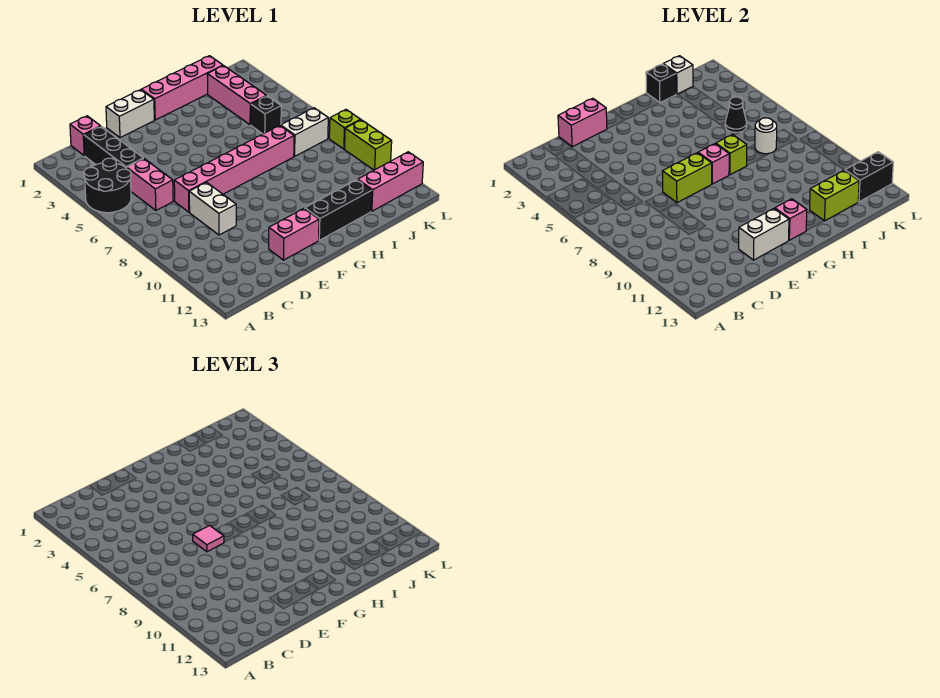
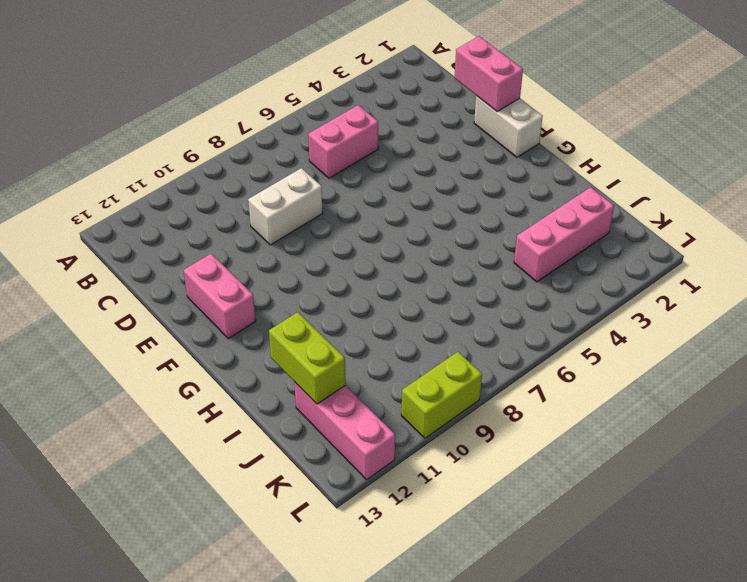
none -> black 2x2 round brick [84,158,131,213]
none -> pink 1x1 brick [70,116,101,156]
none -> black 1x3 brick [84,126,143,168]

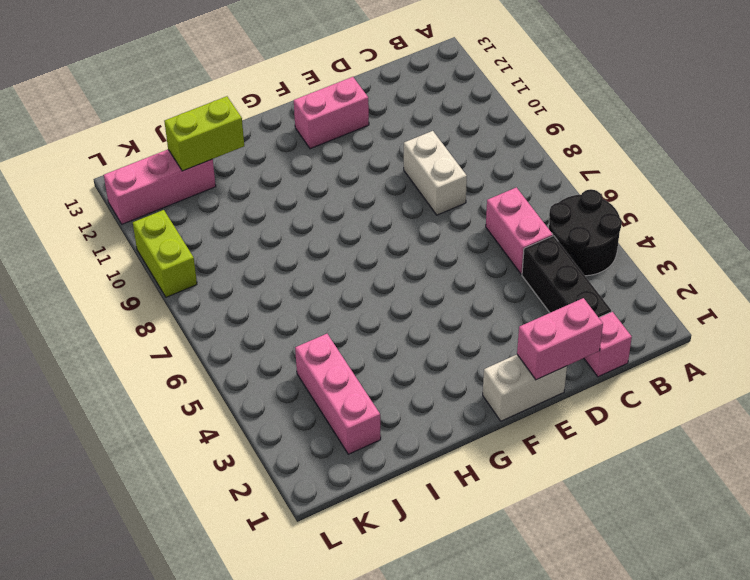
none -> pink 1x6 brick [174,126,294,212]
none -> pink 1x4 brick [141,56,223,120]
none -> black 1x3 brick [305,180,372,240]

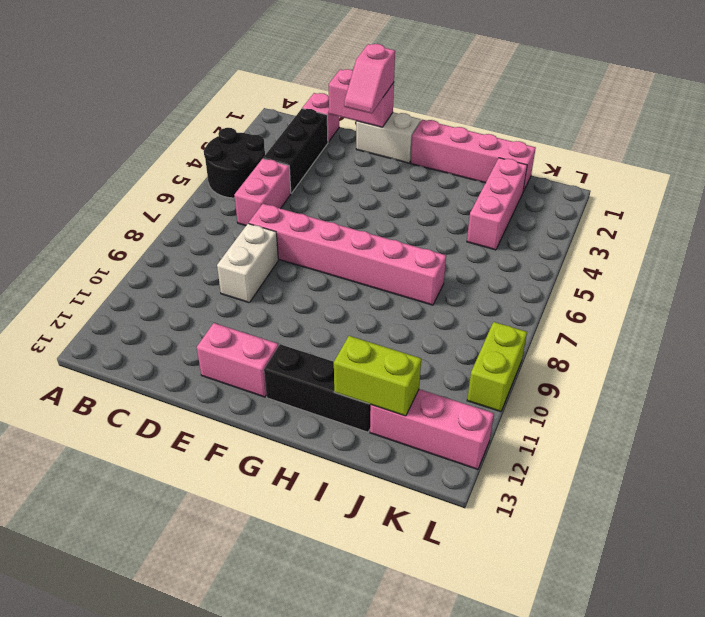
pink 1x2 slope [344,44,395,114] -> none
none -> black 1x1 brick [251,96,281,134]
none -> white 1x2 brick [281,108,328,156]
none -> lime 1x1 brick [329,110,361,149]

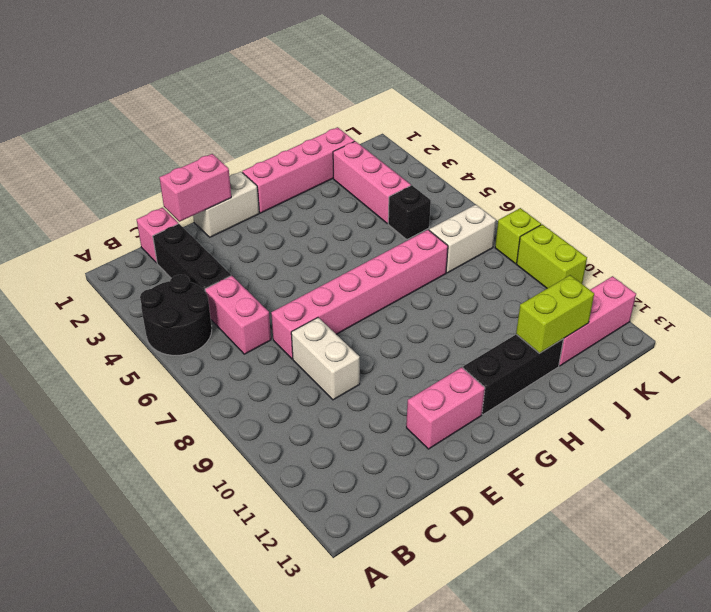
none -> lime 1x2 brick [662,153,712,203]
none -> white 1x2 brick [739,208,789,260]
none -> pink 1x1 brick [698,144,729,184]

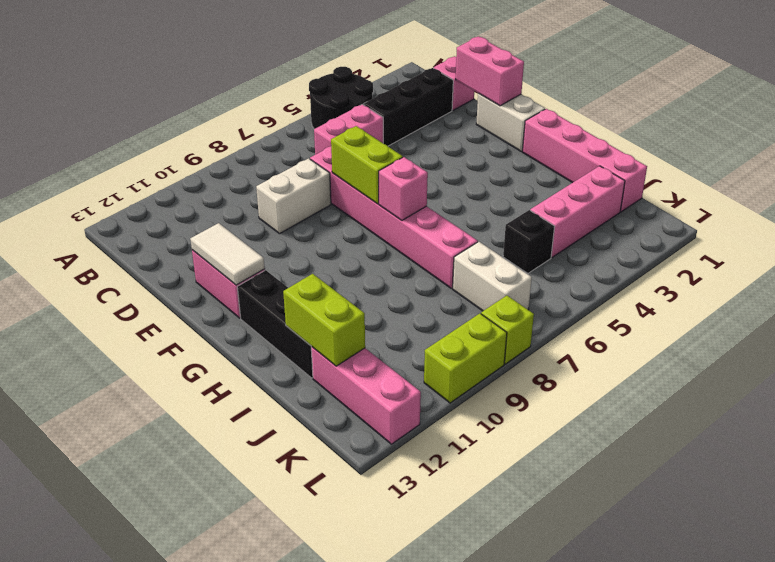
white 1x2 tile [190,223,265,285] -> white 1x2 brick [739,208,789,260]
none -> pink 1x1 brick [775,199,807,240]
none -> lime 1x1 brick [716,135,747,175]
none -> black 1x1 brick [646,64,676,103]

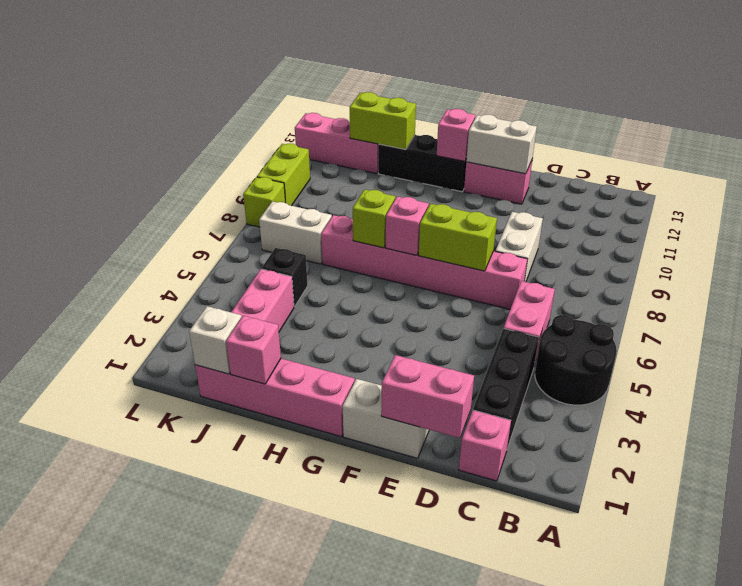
pink 1x1 brick [226,316,281,384] -> black 1x1 brick [646,64,676,103]
none -> black 1x1 cone [725,97,747,133]
none -> white 1x1 round brick [755,118,777,154]
none -> black 1x2 brick [845,152,893,202]

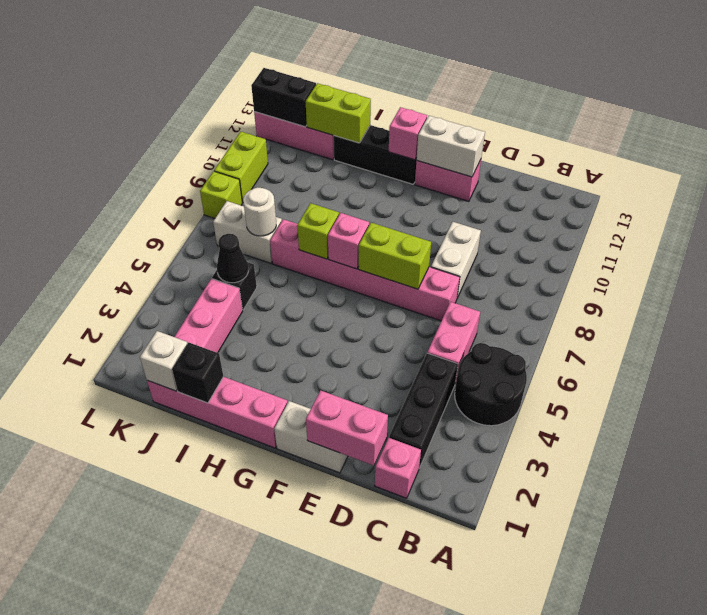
none -> pink 1x1 tile [193,526,224,552]

